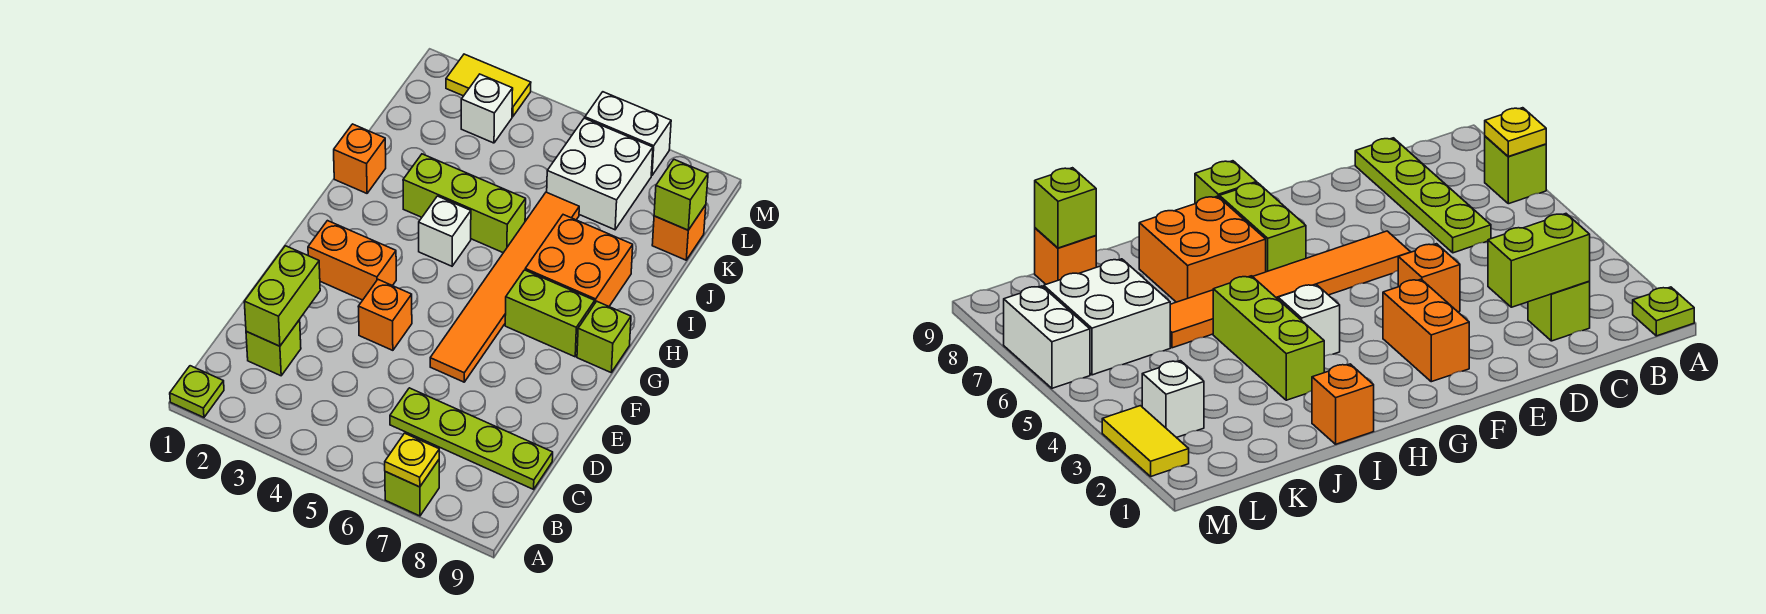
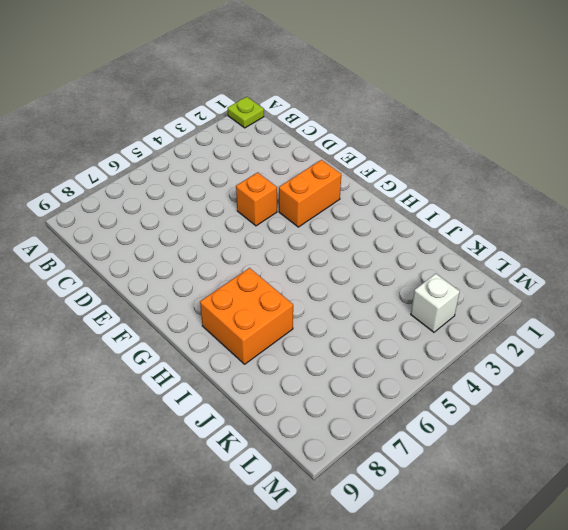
none -> lime 1x1 brick [385,460,439,516]
none -> lime 1x1 brick [246,320,301,376]
none -> lime 1x4 plate [390,388,553,489]

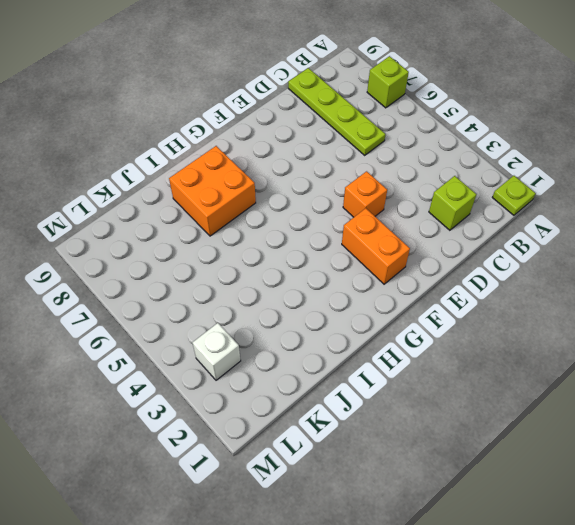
none -> orange 1x6 tile [430,192,579,382]
none -> lime 1x2 brick [505,270,595,357]
none -> lime 1x1 brick [577,301,631,372]

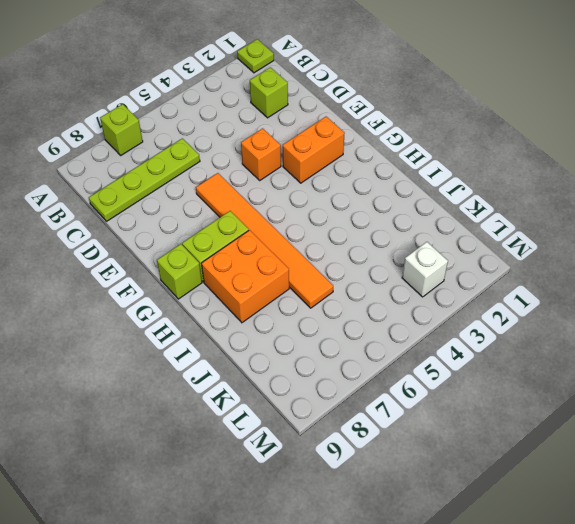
none -> white 1x1 brick [419,196,471,266]
none -> orange 1x1 brick [334,124,386,193]
none -> lime 1x3 brick [403,154,526,253]

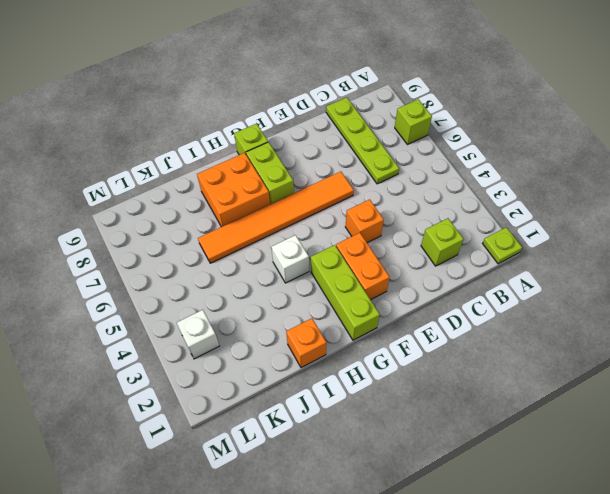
lime 1x3 brick [311,245,380,340] -> lime 1x3 brick moved to [403,154,526,253]
none -> white 2x2 brick [547,118,653,230]
none -> orange 1x1 brick [652,205,706,260]
none -> yellow 1x2 tile [446,54,531,117]

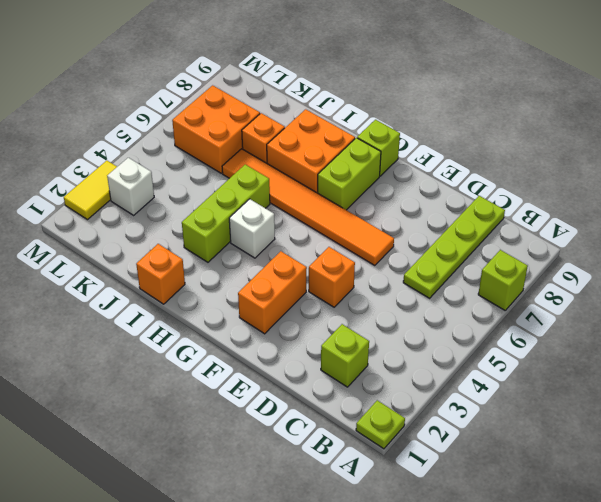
orange 1x1 brick [242,113,285,163] -> orange 1x1 brick moved to [652,205,706,260]
orange 2x2 brick [172,85,260,173] -> white 2x2 brick [547,118,653,230]
none -> white 1x2 brick [585,92,671,176]
none -> yellow 1x1 plate [385,433,439,487]
none -> lime 1x2 brick [244,246,320,346]

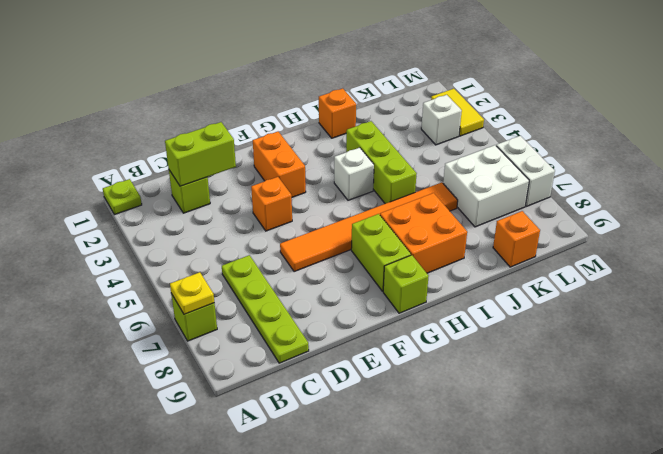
none -> lime 1x1 brick [654,160,708,230]

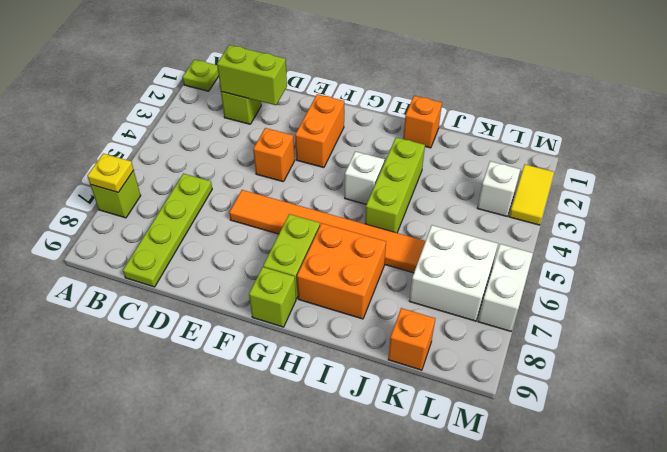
none -> lime 1x1 brick [654,160,708,230]

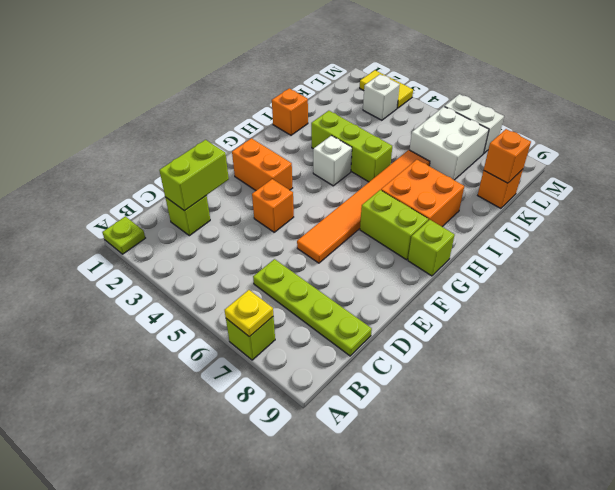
orange 1x1 brick [484,129,531,183] -> lime 1x1 brick [654,160,708,230]

